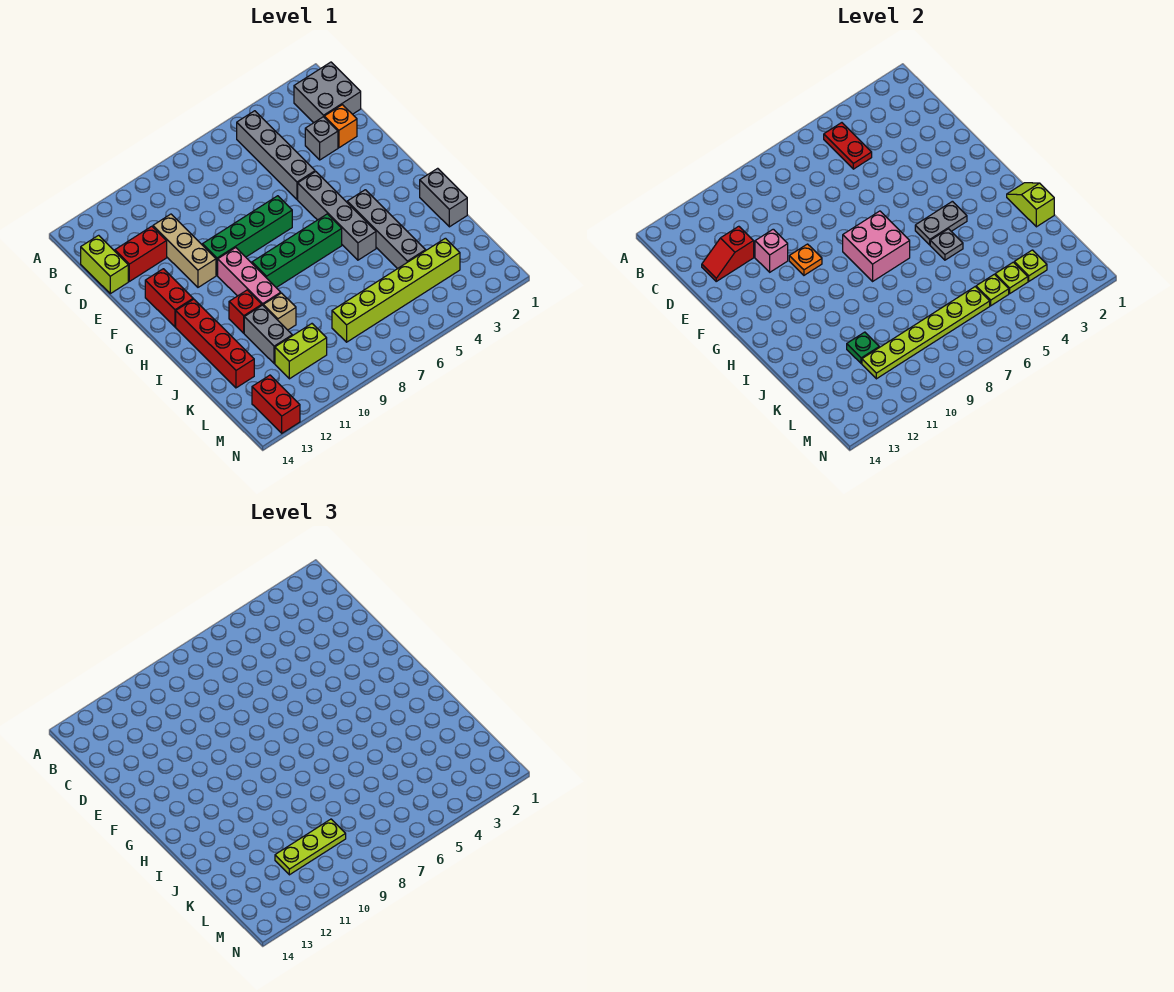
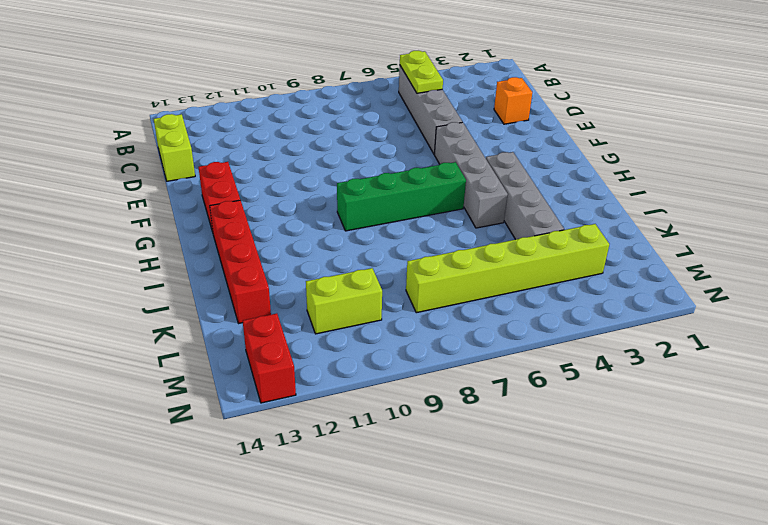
lime 1x2 plate [400,51,443,93] -> red 1x2 plate [824,123,872,169]
none -> grey 2x2 brick [294,62,361,123]
none -> grey 1x1 brick [305,117,338,160]
none -> tan 1x3 brick [153,214,216,287]
none -> red 1x2 brick [115,226,167,281]

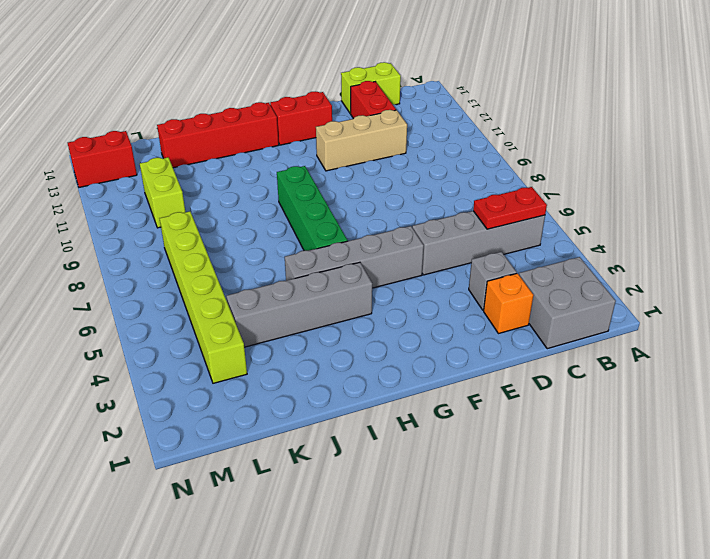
none -> green 1x4 brick [202,196,292,275]
none -> pink 1x3 brick [218,248,281,305]
none -> grey 1x2 brick [420,168,467,227]
none -> red 1x1 brick [229,290,262,333]

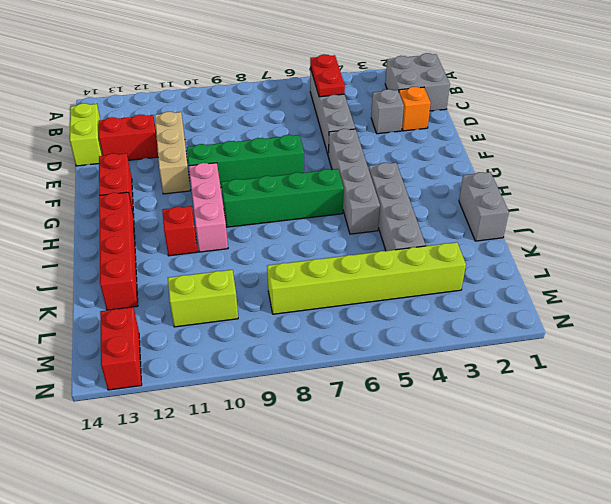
none -> tan 1x1 brick [263,293,296,330]
none -> grey 1x2 brick [244,305,292,364]
none -> red 1x2 slope [702,226,754,281]
none -> pink 1x1 brick [755,229,788,272]

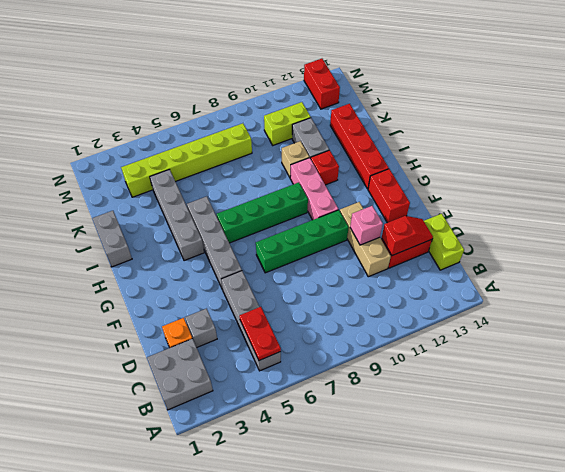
none -> orange 1x1 plate [789,244,822,275]
none -> pink 2x2 brick [843,211,910,281]
none -> grey 1x2 plate [915,201,967,245]
none -> lime 1x2 slope [1007,183,1054,227]

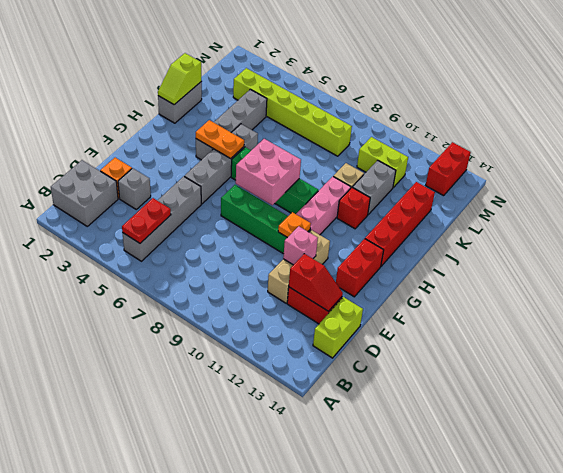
orange 1x2 plate [196,120,244,158] -> grey 1x2 plate [915,201,967,245]
none -> grey 1x1 plate [930,229,963,260]
none -> green 1x1 plate [847,332,879,364]
none -> lime 1x1 plate [1014,250,1047,281]
none -> lime 1x1 plate [995,262,1028,293]

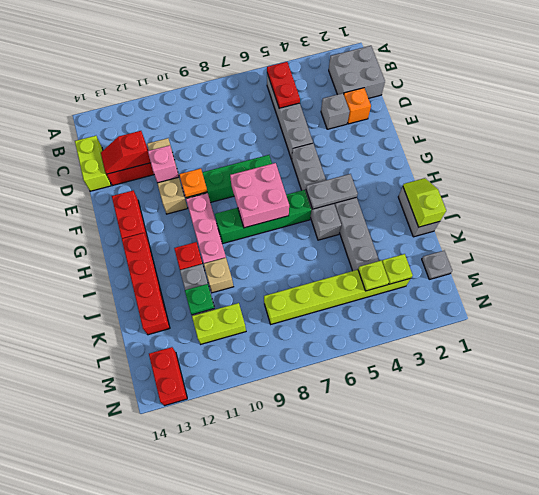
grey 1x1 plate [422,251,452,279] -> grey 1x1 plate moved to [930,229,963,260]
none -> lime 1x1 plate [976,274,1009,306]
none -> lime 1x6 plate [862,287,990,379]
none -> lime 1x3 plate [275,819,346,875]

